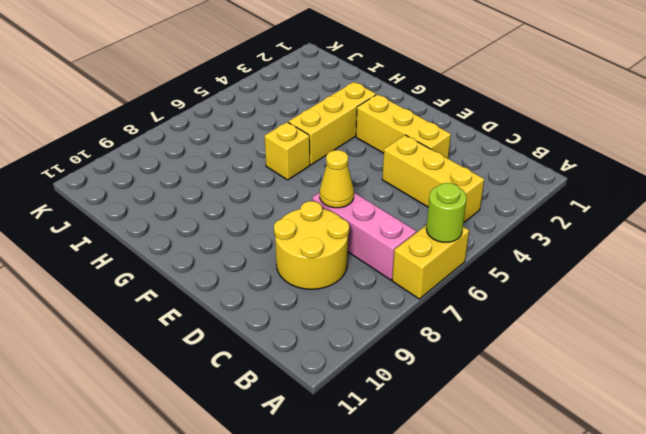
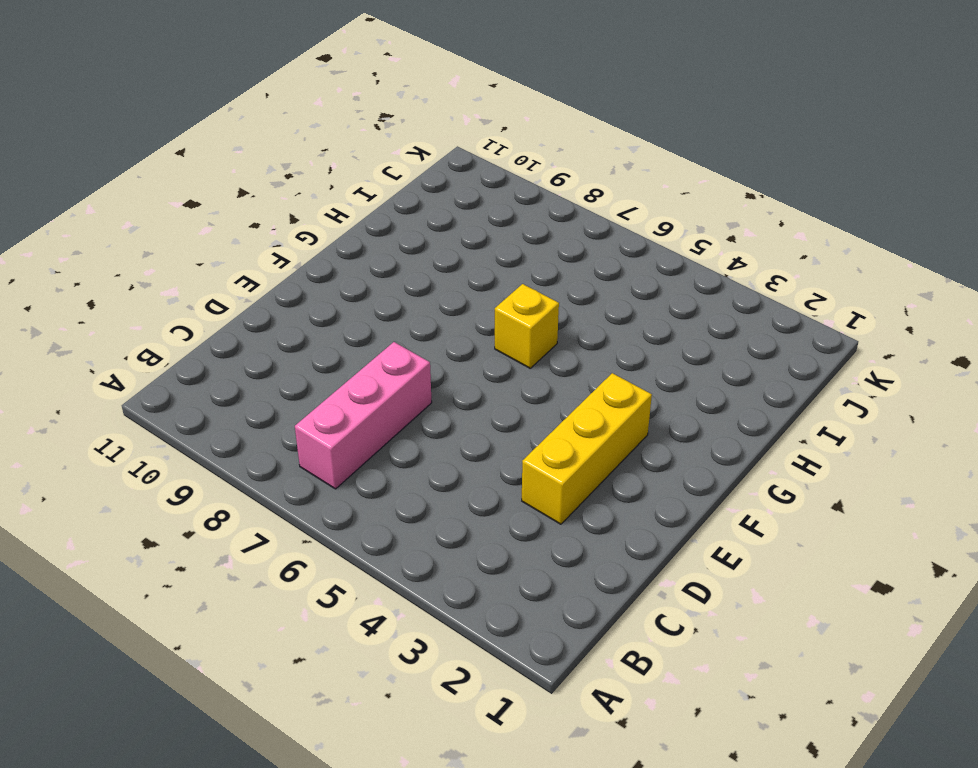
none -> yellow 1x2 brick [392,225,469,299]
none -> yellow 1x3 brick [382,135,484,223]

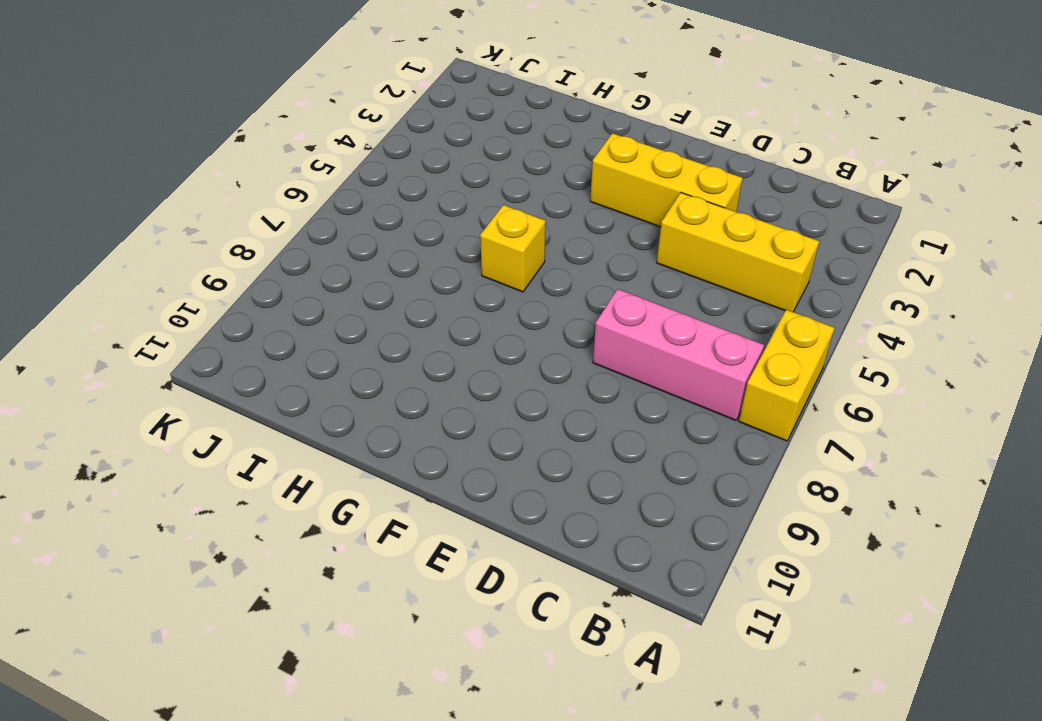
none -> yellow 2x2 round brick [274,201,349,289]
none -> yellow 1x3 brick [288,82,376,165]

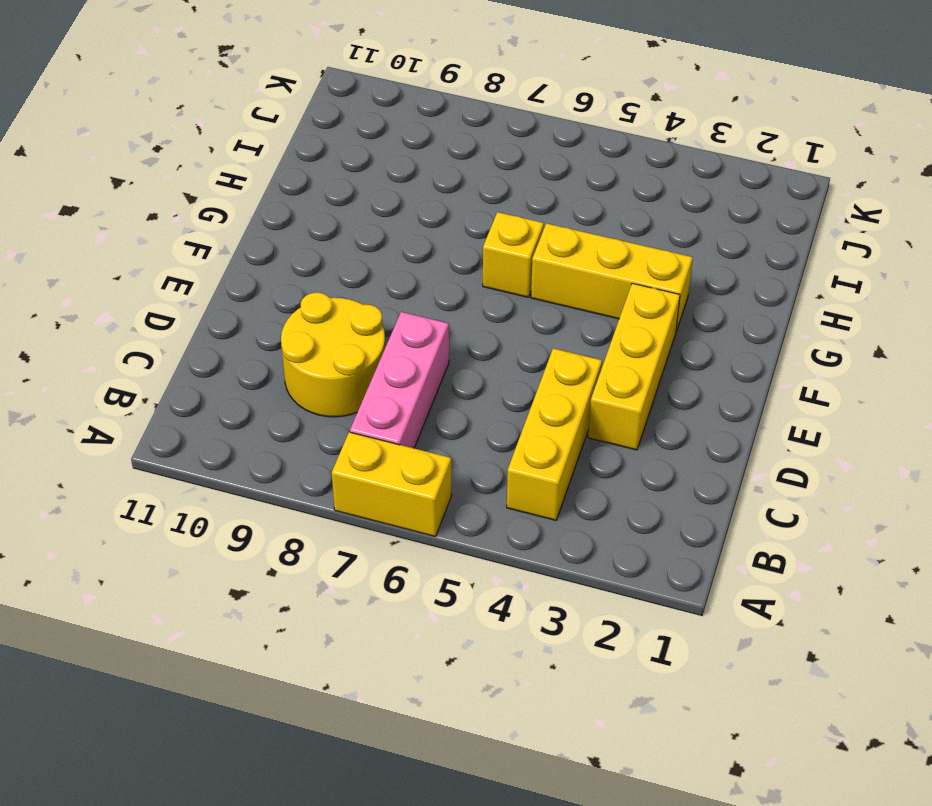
none -> lime 1x1 round brick [426,183,467,242]
none -> yellow 1x1 cone [320,150,354,208]

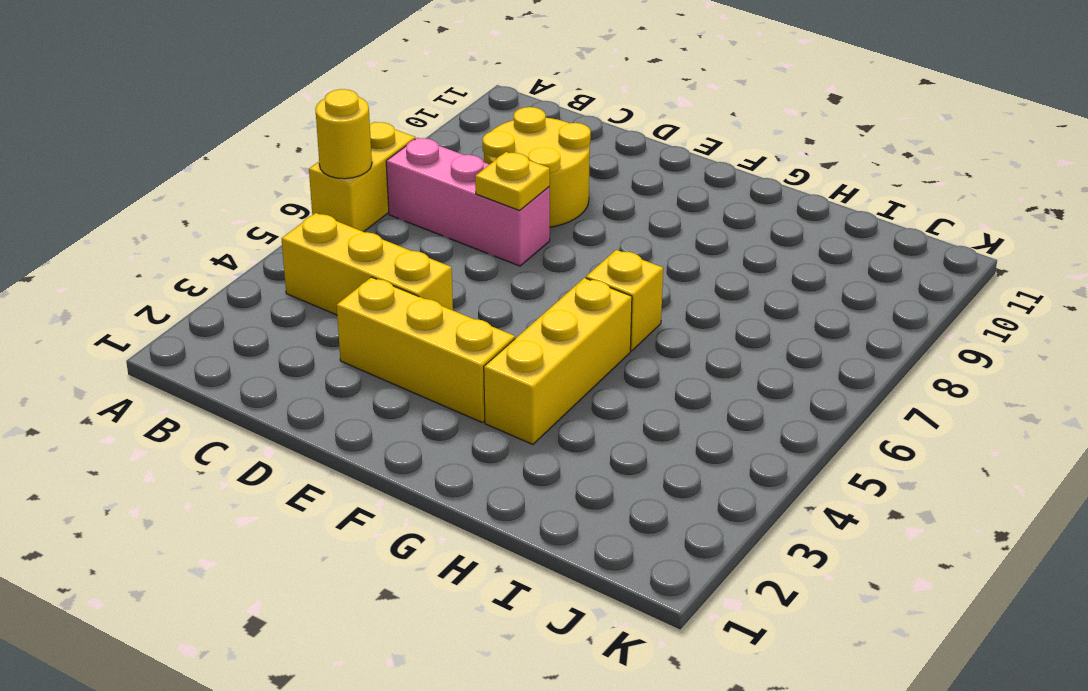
yellow 1x1 round brick [315,89,372,179] -> lime 1x1 round brick [426,183,467,242]
yellow 1x1 plate [475,152,550,211] -> yellow 1x1 cone [320,150,354,208]

